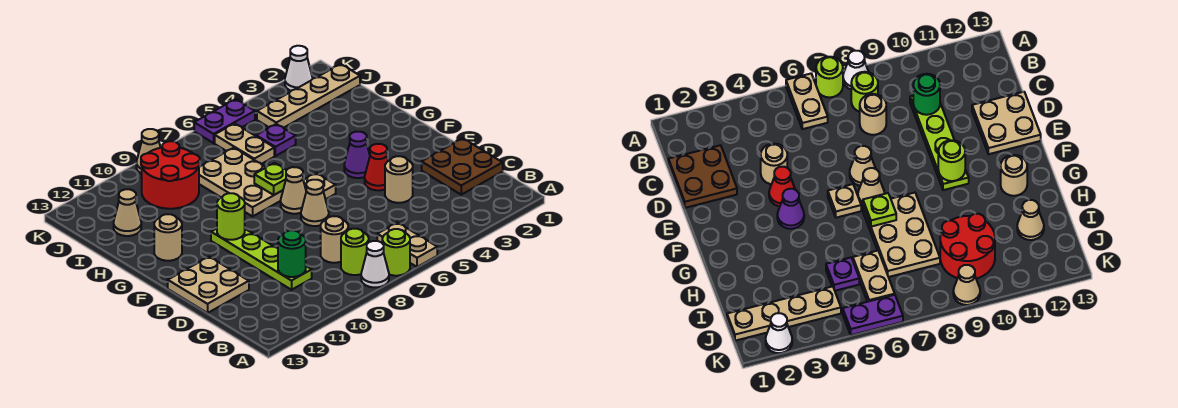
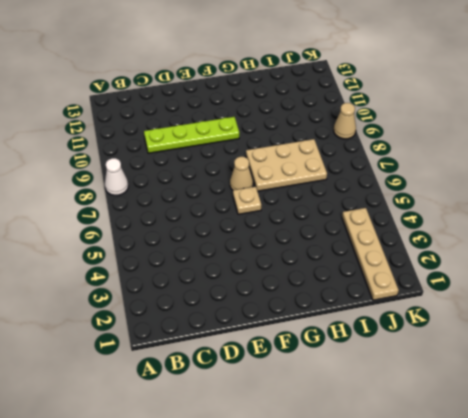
none -> tan 1x2 plate [377,223,437,267]
none -> lime 1x1 round brick [382,229,410,276]
none -> lime 1x1 round brick [341,229,369,275]

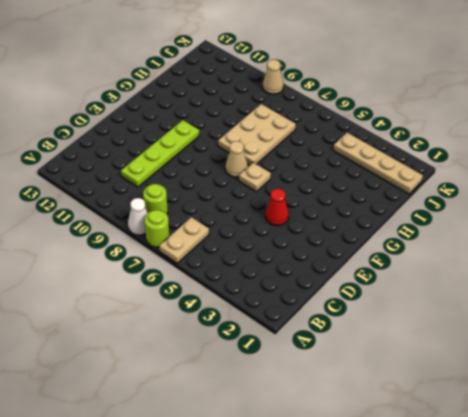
none -> brown 2x2 plate [422,138,503,195]
none -> tan 1x1 round brick [321,216,348,263]
none -> tan 1x1 round brick [385,156,413,203]

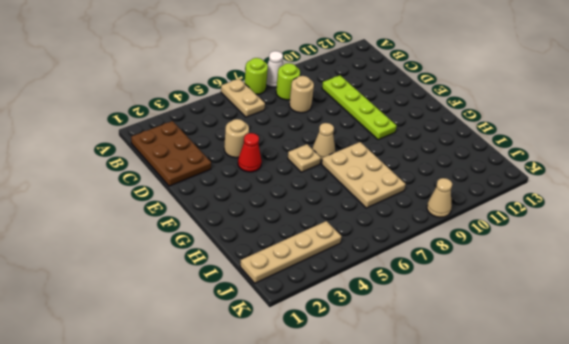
brown 2x3 plate [131,121,211,186] -> brown 2x2 plate [422,138,503,195]
none -> tan 2x2 plate [168,257,249,313]
none -> tan 1x1 cone [301,180,329,226]
none -> purple 1x1 cone [344,132,370,178]

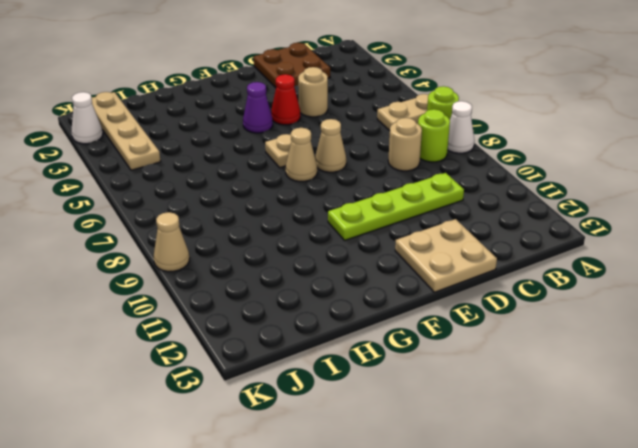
none -> tan 2x3 plate [199,148,283,216]
none -> tan 1x1 round brick [154,214,182,261]
none -> purple 1x1 plate [256,124,296,156]

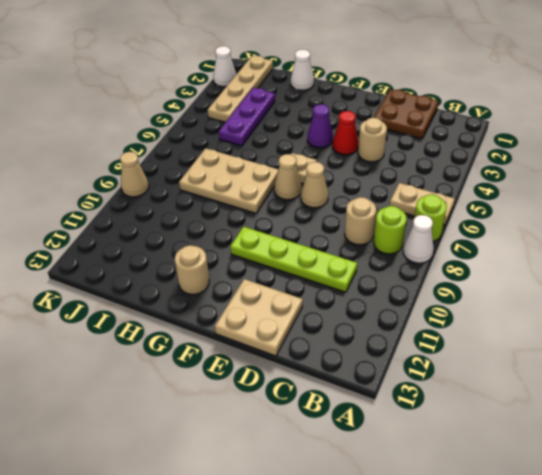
white 1x1 cone [291,50,314,90] -> none
purple 1x3 plate [219,88,275,146] -> purple 1x1 plate [256,124,296,156]
none -> tan 1x2 plate [215,123,274,164]
none -> red 2x2 round brick [141,141,200,209]
none -> tan 1x1 cone [114,189,141,236]

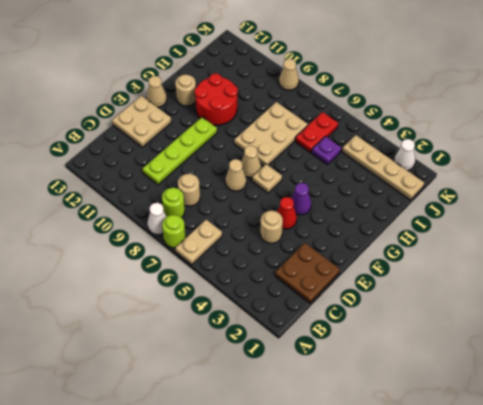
tan 1x1 cone [147,76,167,107] -> tan 1x1 cone moved to [114,189,141,236]
red 2x2 round brick [195,74,238,125] -> red 2x2 round brick moved to [141,141,200,209]
red 1x2 plate [295,112,338,153] -> tan 1x2 plate [215,123,274,164]
none -> purple 1x2 plate [194,99,255,143]
none -> green 1x1 round brick [278,230,306,277]
none -> lime 1x1 round brick [217,193,245,240]

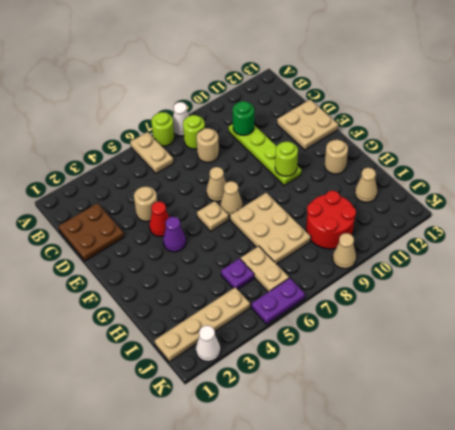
none -> lime 1x1 plate [254,163,286,195]

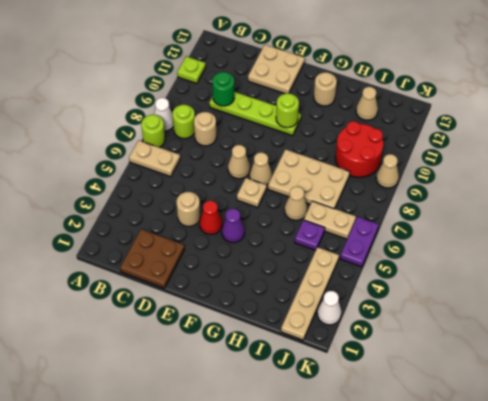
lime 1x1 plate [177,56,206,83] -> lime 1x1 plate moved to [254,163,286,195]
tan 1x1 cone [285,187,307,220] -> none

